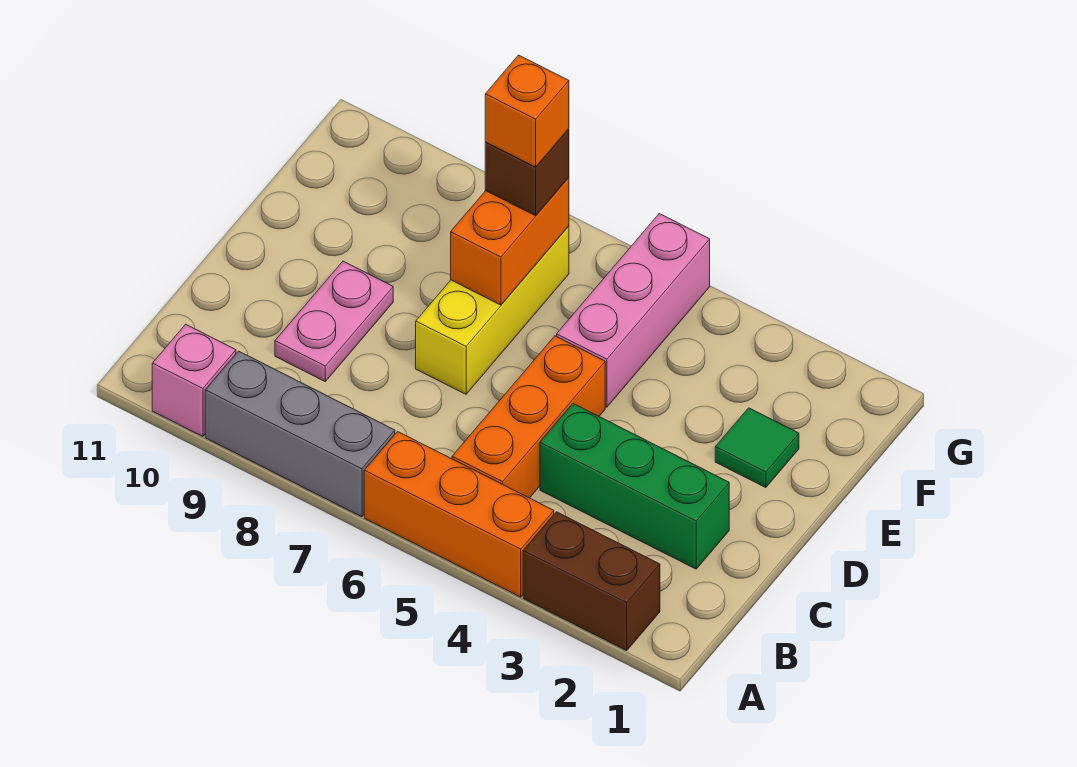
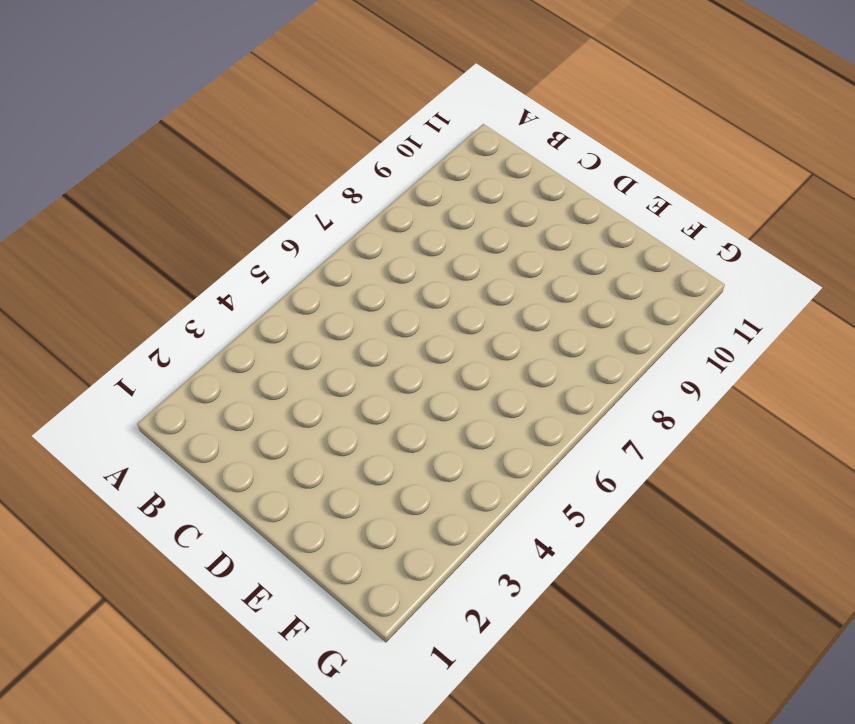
none -> brown 1x2 brick [523,512,660,651]
none -> orange 1x3 brick [364,432,554,597]
none -> grey 1x3 brick [205,351,395,517]

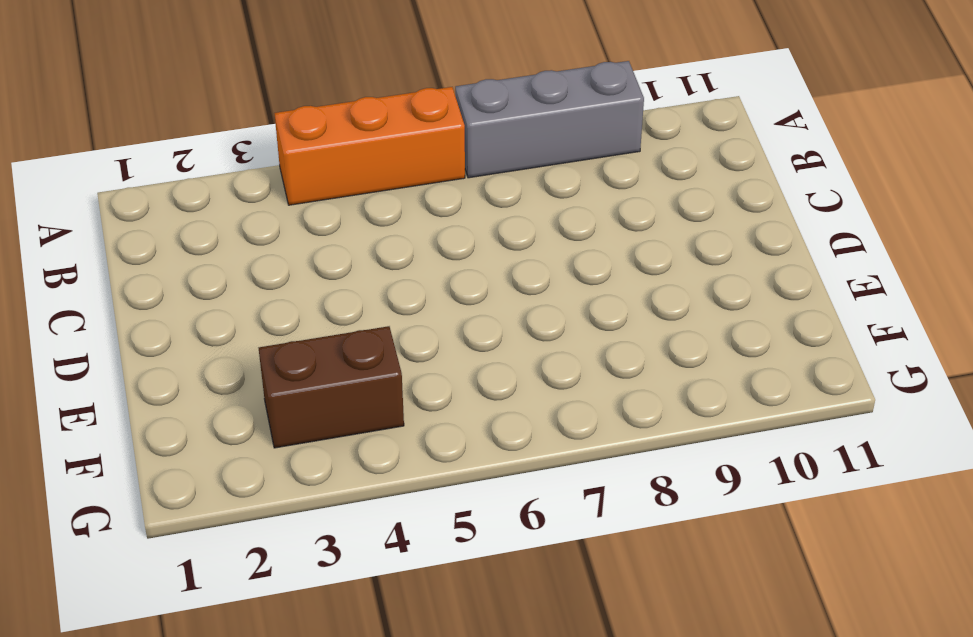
brown 1x2 brick [259,326,404,448] -> brown 1x2 brick moved to [523,512,660,651]
none -> pink 1x1 brick [152,324,236,436]
none -> orange 1x3 brick [452,336,605,498]
none -> green 1x3 brick [540,404,729,569]

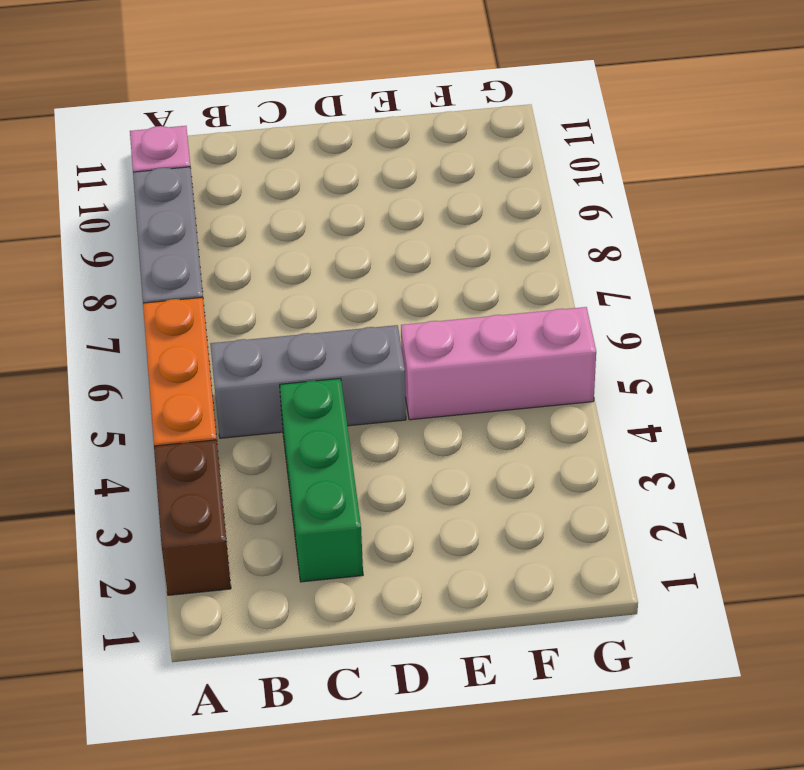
grey 1x3 brick [210,325,406,438] -> orange 1x3 brick [452,336,605,498]
none -> pink 1x2 plate [275,261,393,381]
none -> yellow 1x3 brick [416,226,569,394]
none -> green 1x1 tile [715,408,799,488]

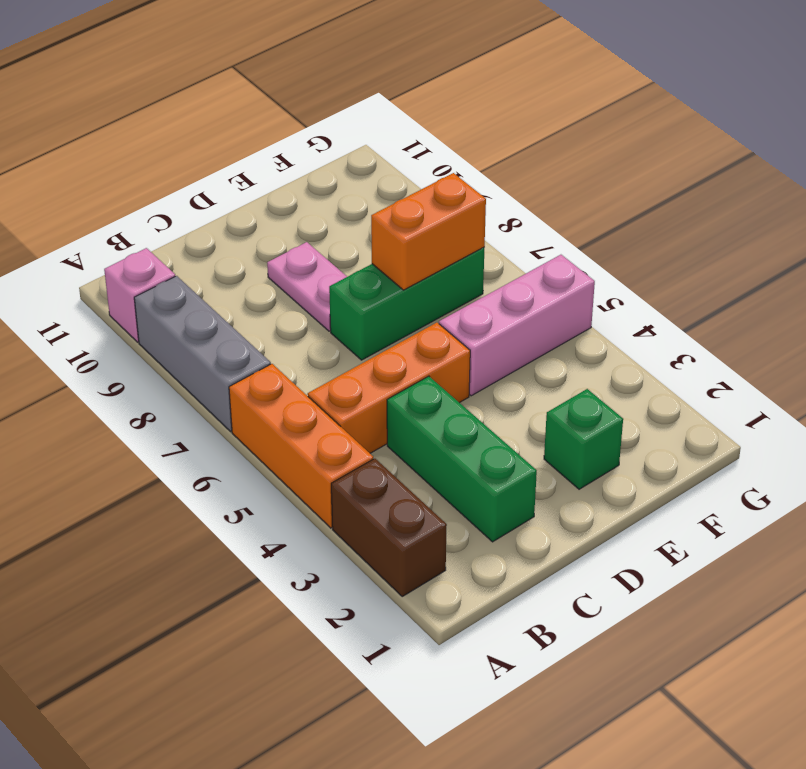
green 1x3 brick [329,247,484,360] -> yellow 1x3 brick [416,226,569,394]
pink 1x2 plate [267,242,347,331] -> pink 1x2 plate turned to [275,261,393,381]
green 1x1 brick [544,389,623,489] -> green 1x1 tile [715,408,799,488]
none -> brown 1x1 brick [485,129,569,216]
none -> orange 1x1 brick [485,55,569,167]

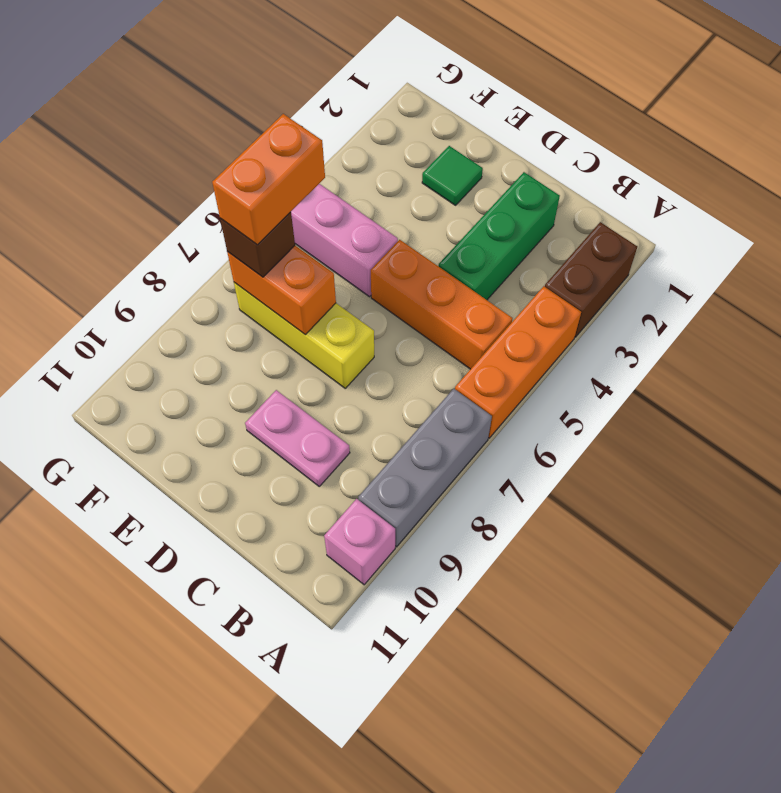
orange 1x2 brick [212,114,325,245] -> orange 1x1 brick [485,55,569,167]

